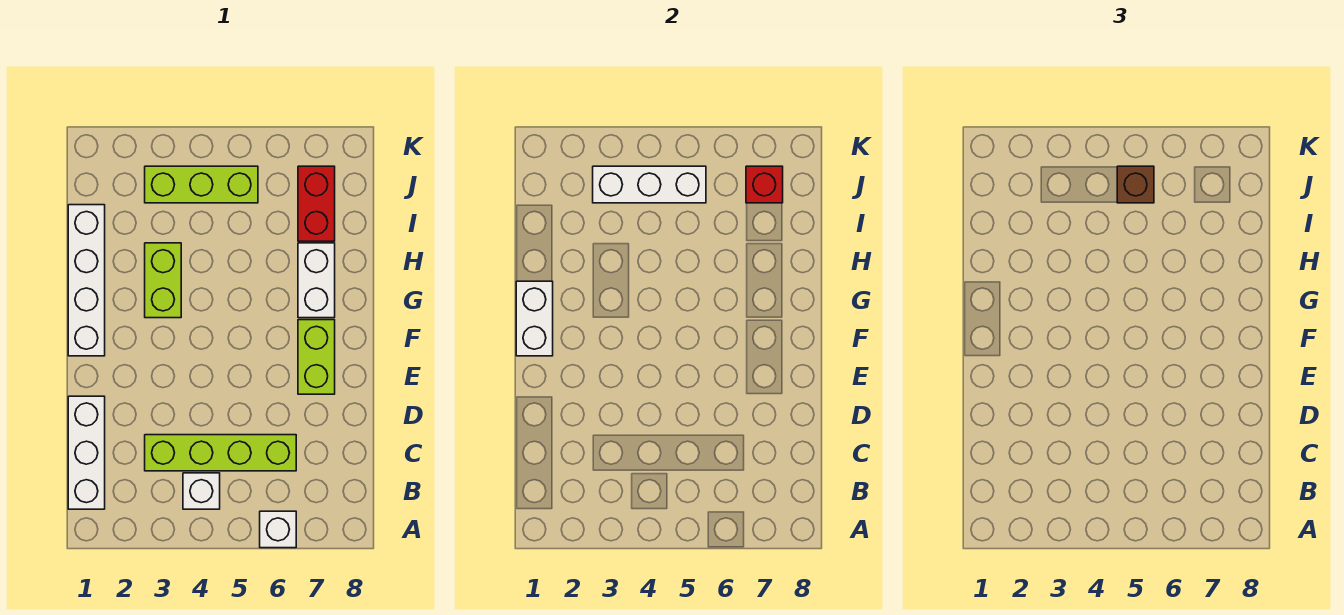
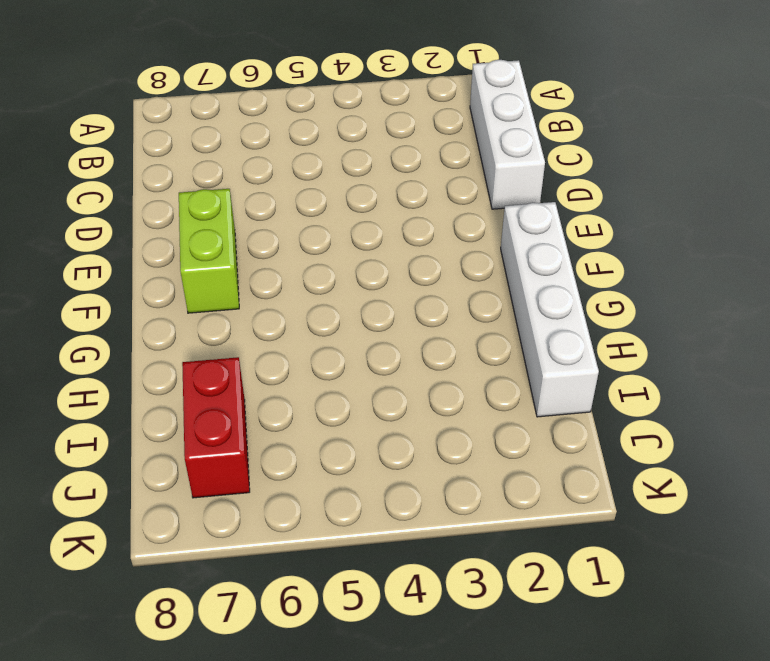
none -> white 1x1 brick [260,511,296,548]
none -> white 1x1 brick [183,473,220,509]
none -> lime 1x4 brick [145,435,296,471]

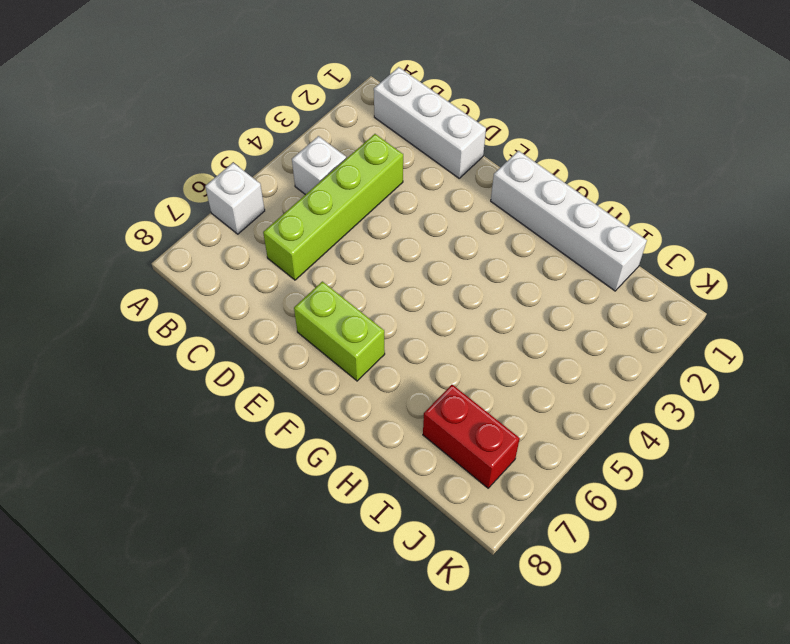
none -> lime 1x2 brick [145,243,181,318]
none -> white 1x2 brick [298,243,335,318]
none -> lime 1x3 brick [145,166,258,203]

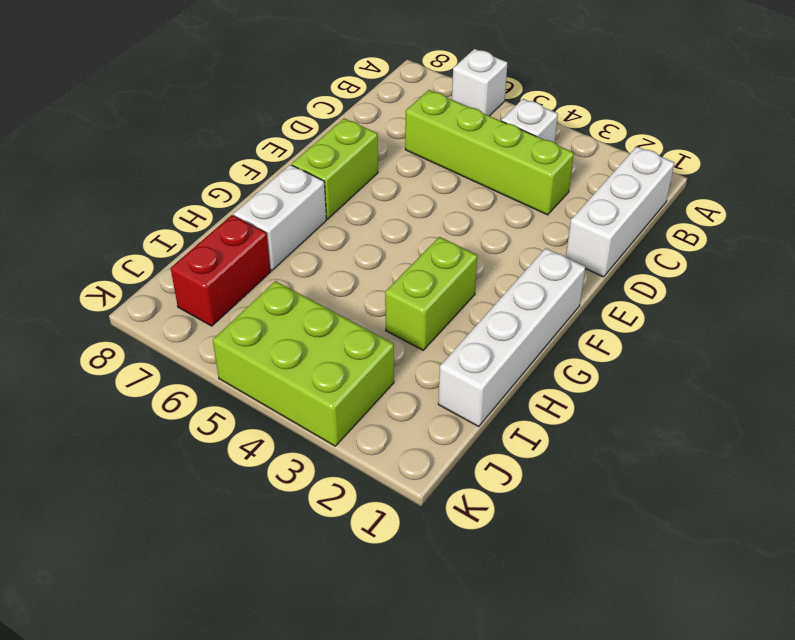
lime 2x3 brick [213,281,394,446] -> lime 1x3 brick [145,166,258,203]
none -> white 1x2 brick [516,281,553,356]
none -> white 1x3 brick [593,166,706,203]
none -> red 1x1 brick [746,166,783,203]

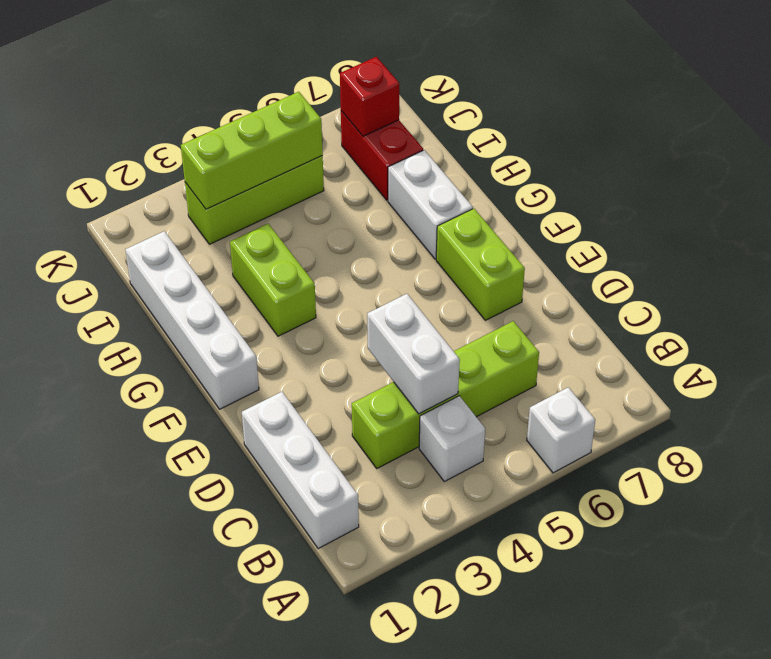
white 1x2 brick [367,294,460,414] -> white 1x2 brick moved to [516,281,553,356]
lime 1x3 brick [181,92,323,209] -> white 1x3 brick [593,166,706,203]
none -> brown 1x1 brick [1117,166,1154,203]

